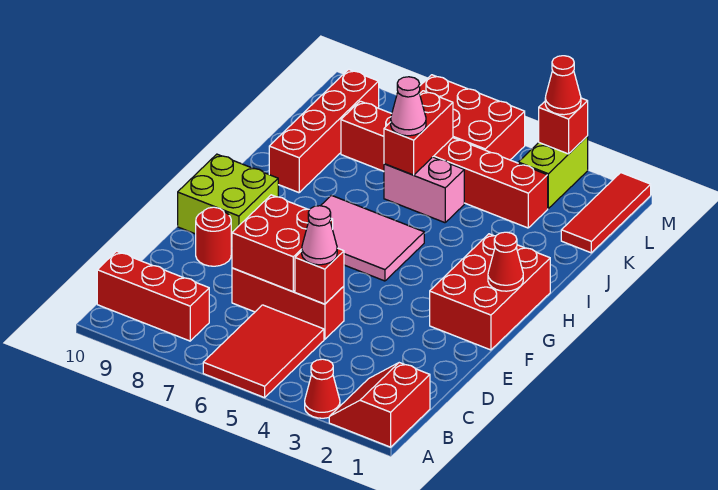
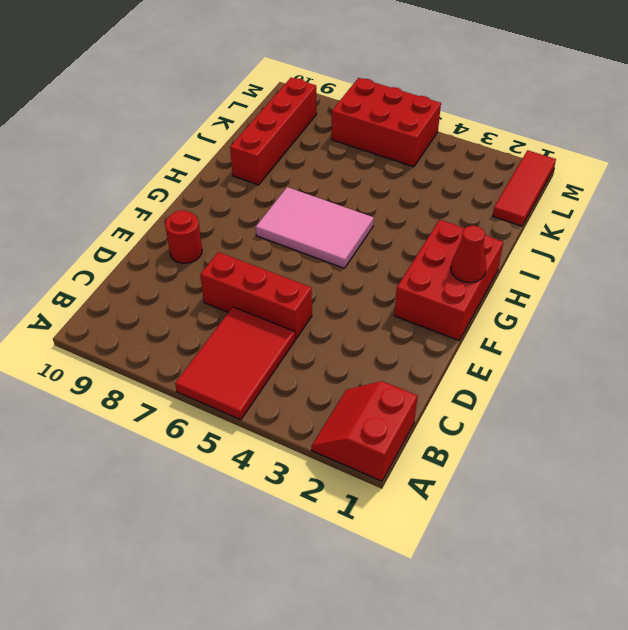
none -> red 1x1 cone [305,359,340,418]
none -> red 1x3 brick [97,251,209,341]
none -> lime 2x2 brick [178,154,278,248]

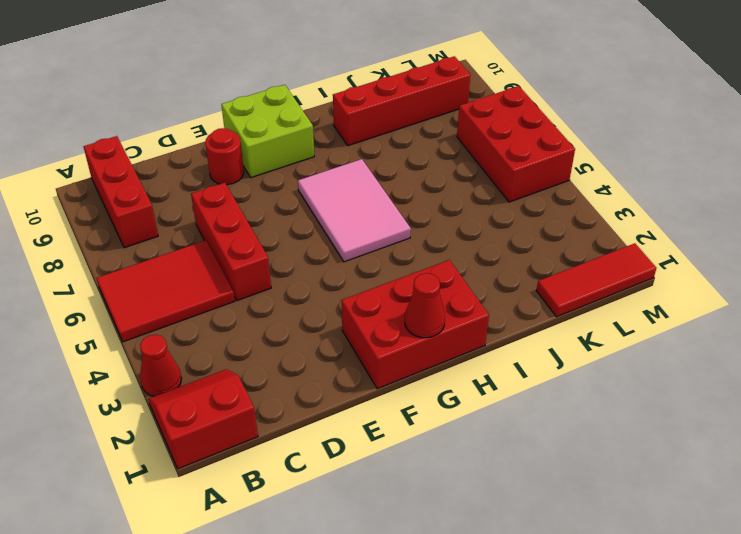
none -> pink 1x2 brick [384,157,464,223]
none -> red 1x6 brick [341,101,548,228]
none -> lime 1x2 brick [518,136,588,208]

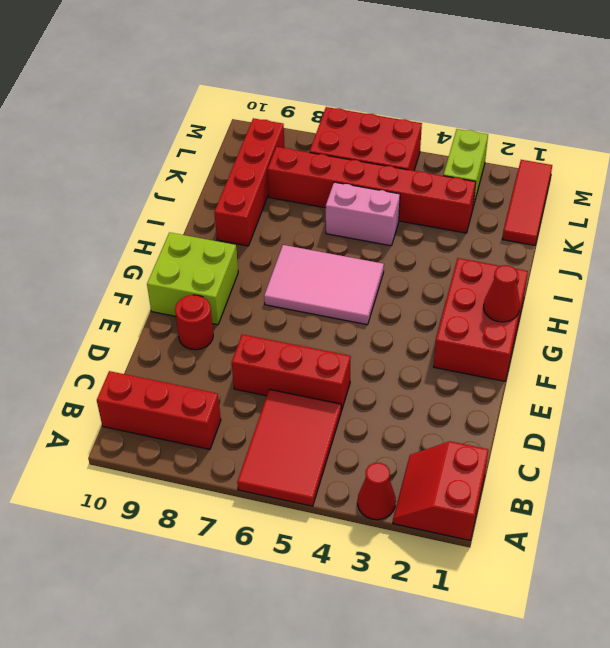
none -> red 1x1 brick [295,248,344,304]
none -> red 2x2 brick [232,195,333,292]
none -> red 1x2 brick [384,91,453,175]

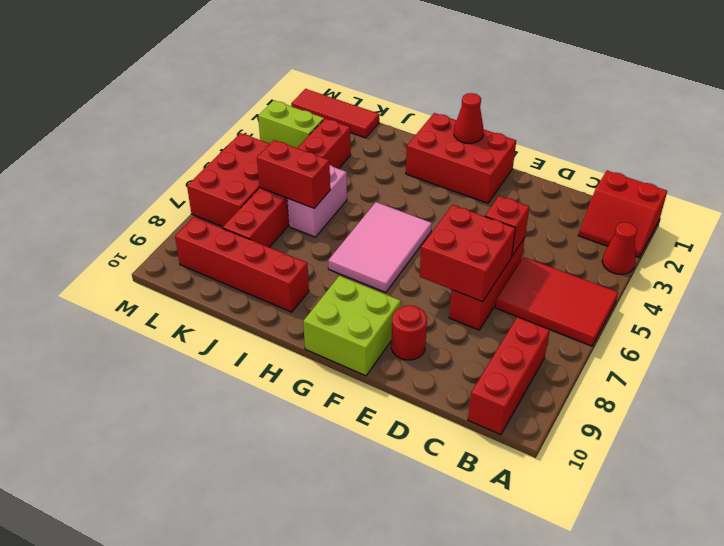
none -> red 1x1 brick [539,98,588,154]
none -> pink 1x1 cone [302,206,337,265]
none -> pink 1x1 cone [391,77,426,136]

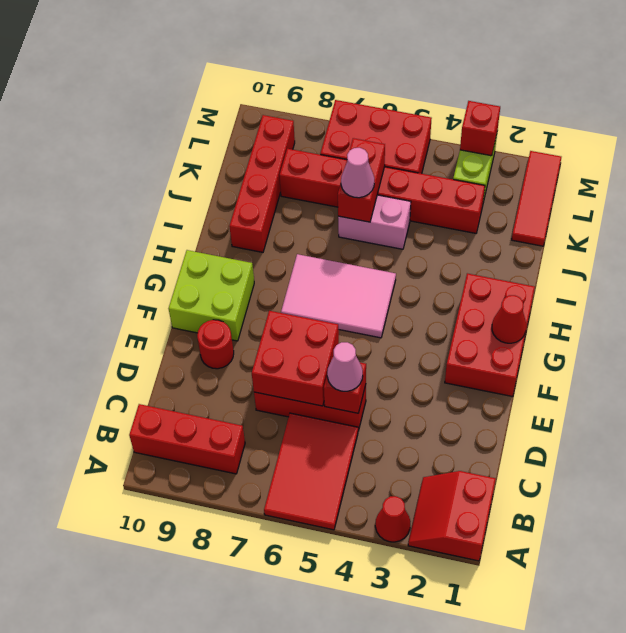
none -> red 1x1 cone [545,56,581,115]

